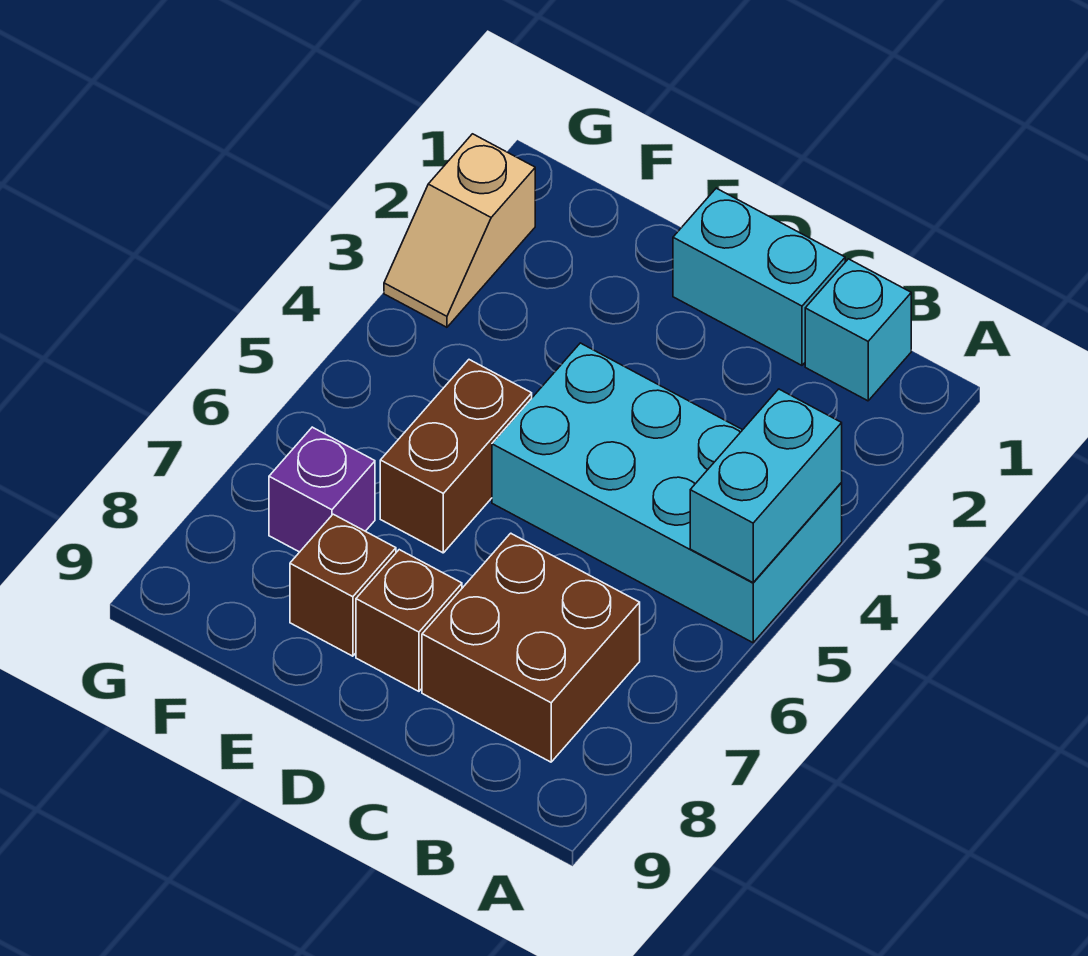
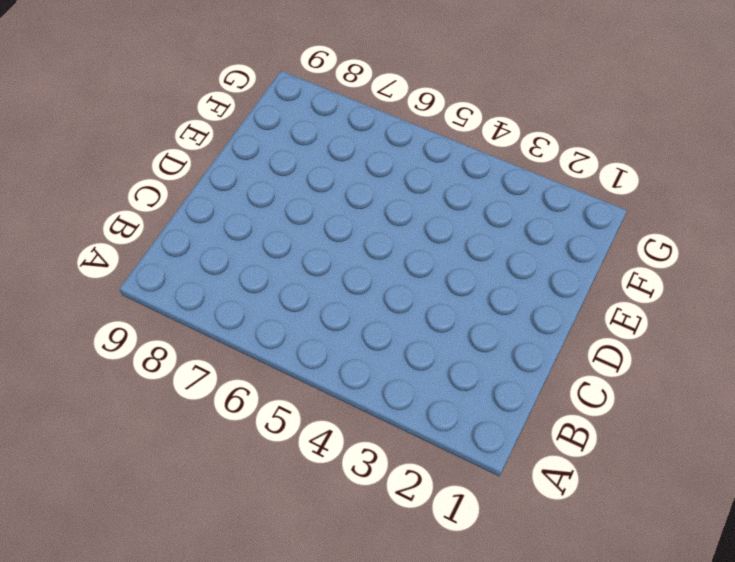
none -> cyan 2x4 brick [492,343,842,643]
none -> cyan 1x1 brick [805,259,911,401]

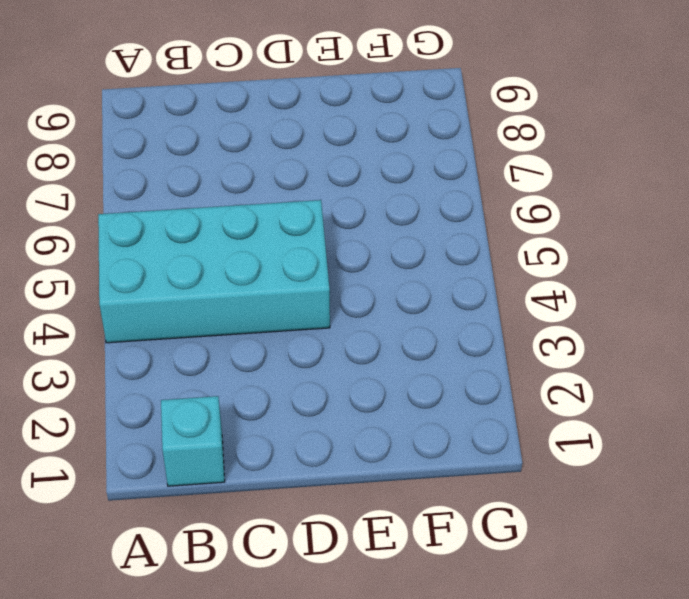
none -> brown 2x2 brick [422,533,640,762]
none -> cyan 1x2 brick [673,188,845,365]

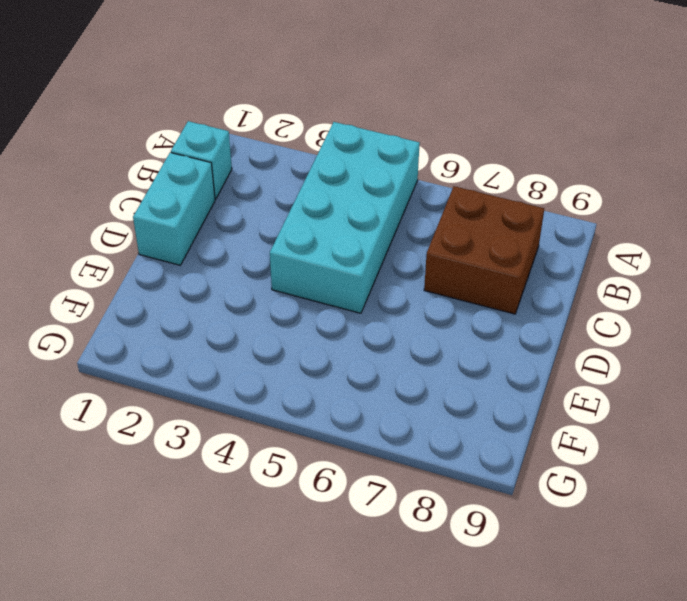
none -> brown 1x1 brick [356,550,462,691]
none -> brown 1x2 brick [380,360,532,553]

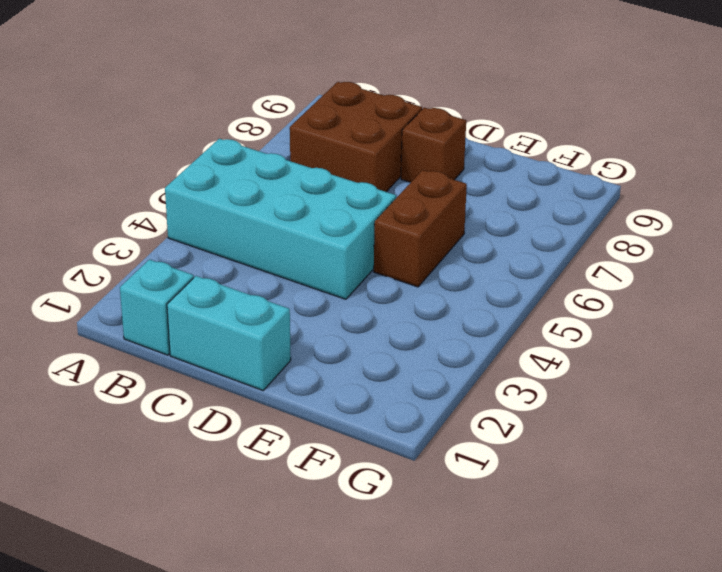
none -> brown 1x1 brick [290,514,396,656]
none -> purple 1x1 brick [269,427,375,552]

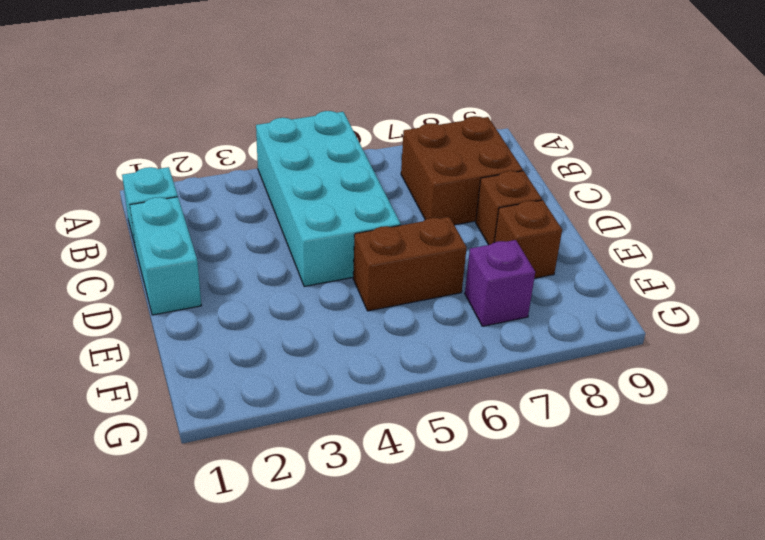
none -> tan 1x2 slope [384,134,535,327]
none -> cyan 1x2 brick [690,389,842,582]

